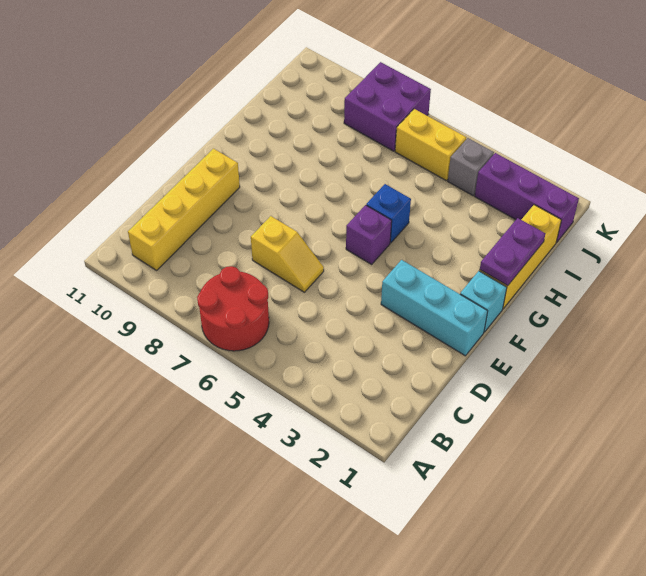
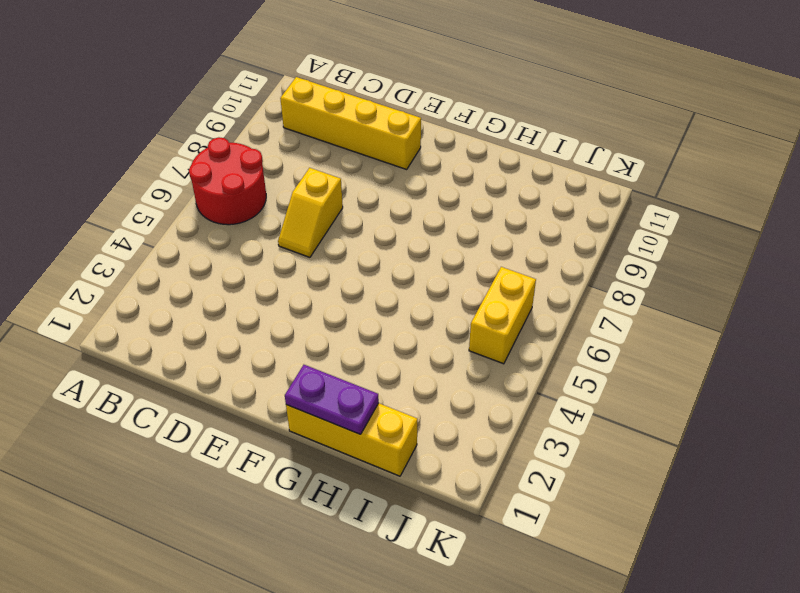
none -> cyan 1x3 brick [381,260,488,356]
none -> cyan 1x1 brick [460,271,507,332]
none -> purple 1x1 brick [346,205,392,264]

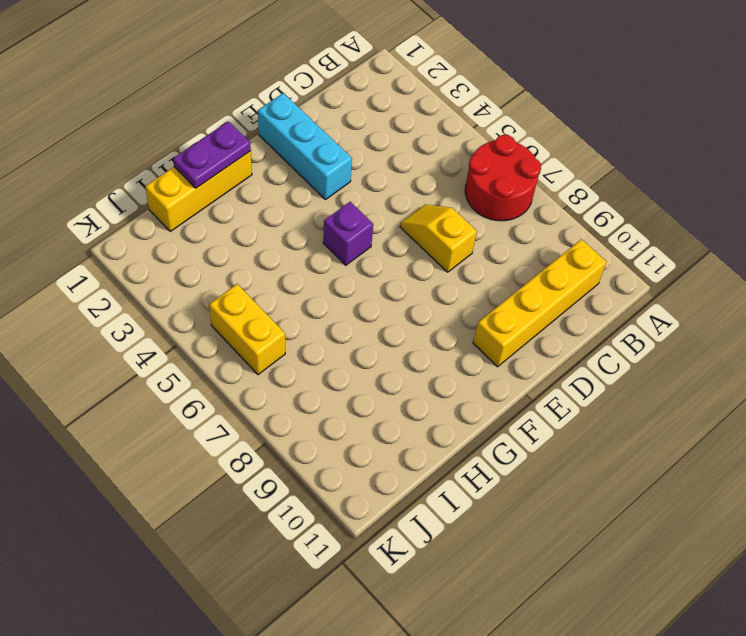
none -> cyan 1x1 brick [460,271,507,332]
none -> blue 1x1 brick [366,184,411,243]
none -> purple 1x3 brick [475,153,579,243]

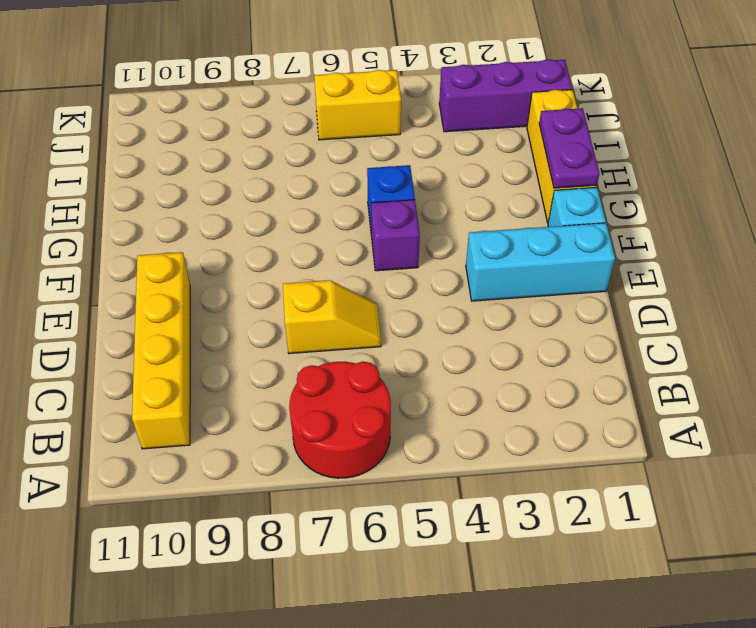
none -> grey 1x1 brick [448,138,494,196]
none -> purple 2x2 brick [344,62,431,151]

